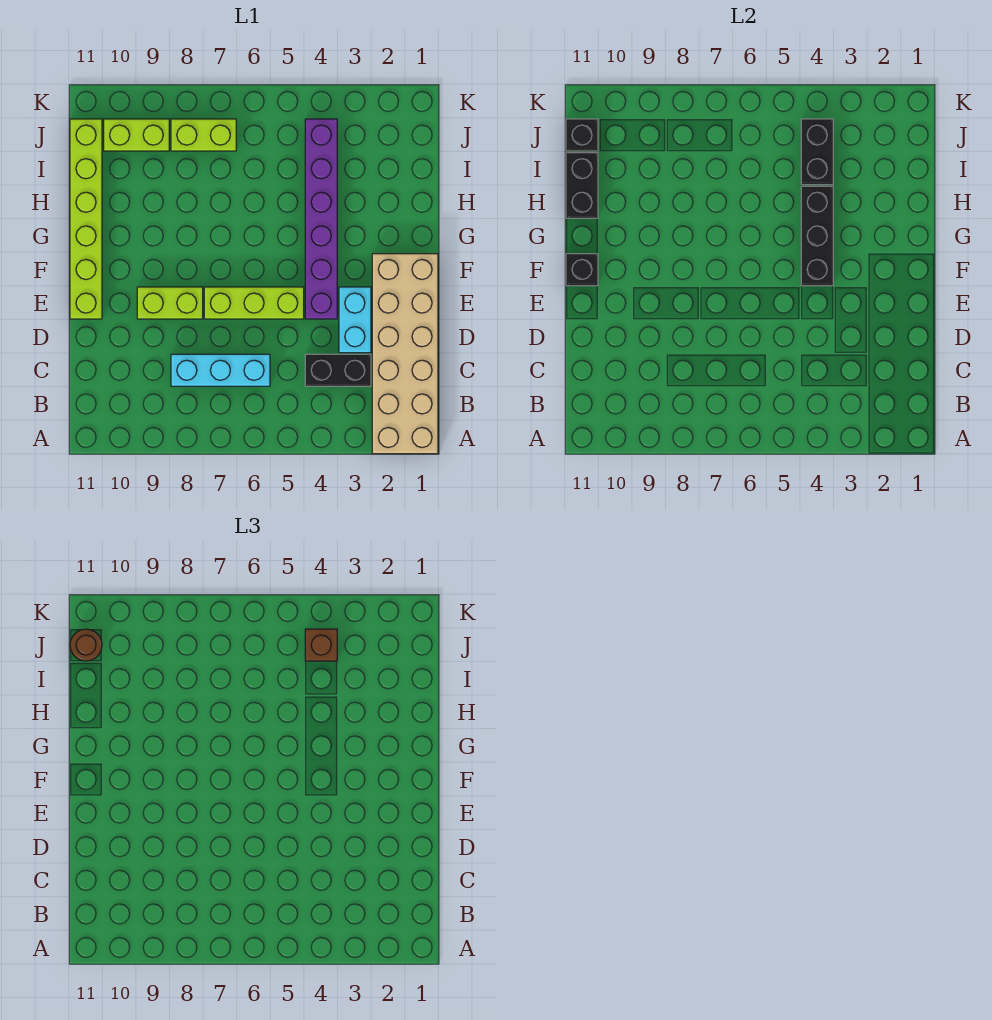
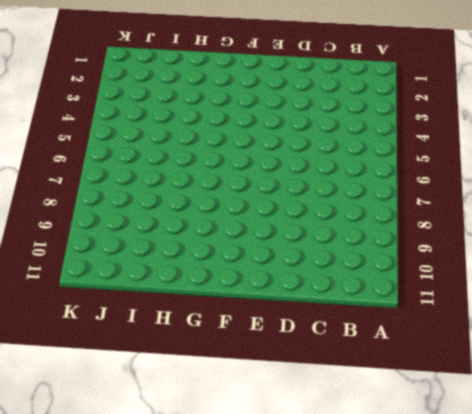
none -> tan 2x6 brick [372,254,438,454]
none -> black 1x2 brick [305,354,371,386]
none -> cyan 1x3 brick [171,354,270,386]

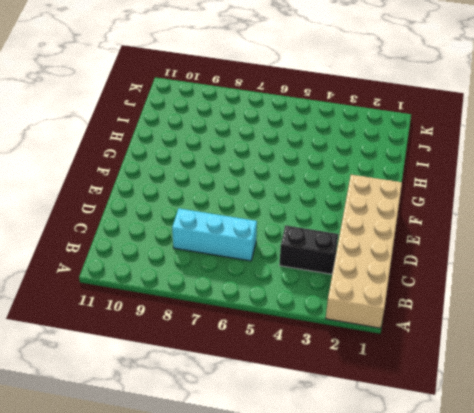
none -> cyan 1x2 brick [339,287,371,353]
none -> purple 1x6 brick [305,119,337,319]
none -> lime 1x3 brick [204,287,304,319]

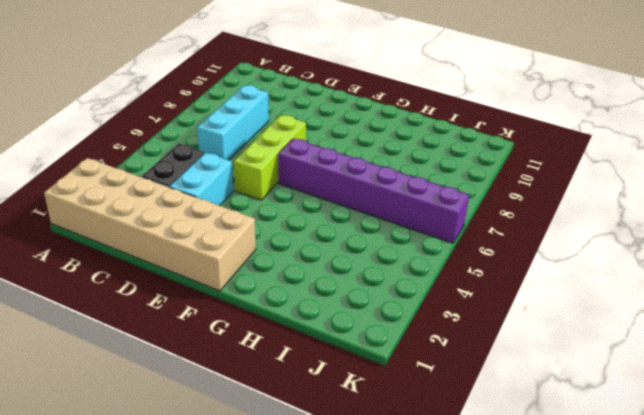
cyan 1x2 brick [169,153,233,206] -> cyan 1x2 brick turned to [339,287,371,353]
purple 1x6 brick [278,139,469,243] -> purple 1x6 brick moved to [305,119,337,319]
none -> lime 1x2 brick [137,287,203,319]
none -> lime 1x6 brick [70,119,102,319]
none -> lime 1x2 brick [171,119,236,151]

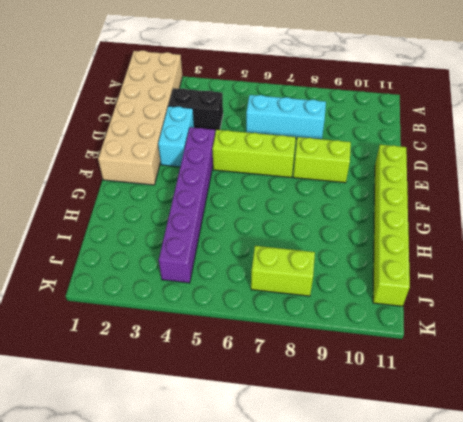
none -> lime 1x2 brick [104,119,169,151]
none -> black 1x3 brick [801,186,833,286]
none -> black 1x1 brick [566,254,598,286]

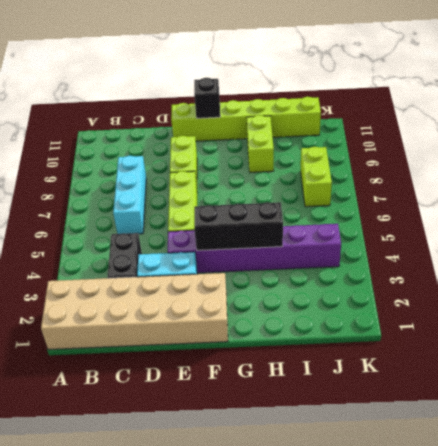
lime 1x2 brick [247,115,274,172] -> lime 1x2 brick moved to [104,119,169,151]
none -> black 1x2 brick [566,153,598,218]
none -> black 1x2 brick [801,119,833,185]
none -> black 1x1 brick [566,119,598,151]

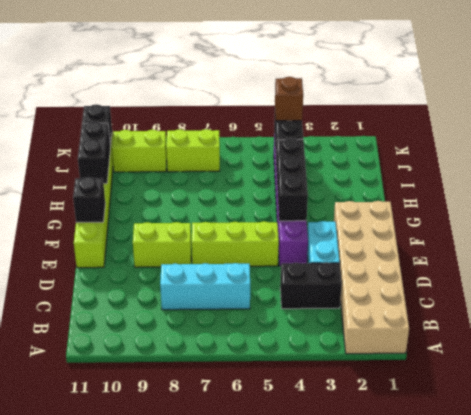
none -> brown 1x1 round brick [70,629,102,661]

